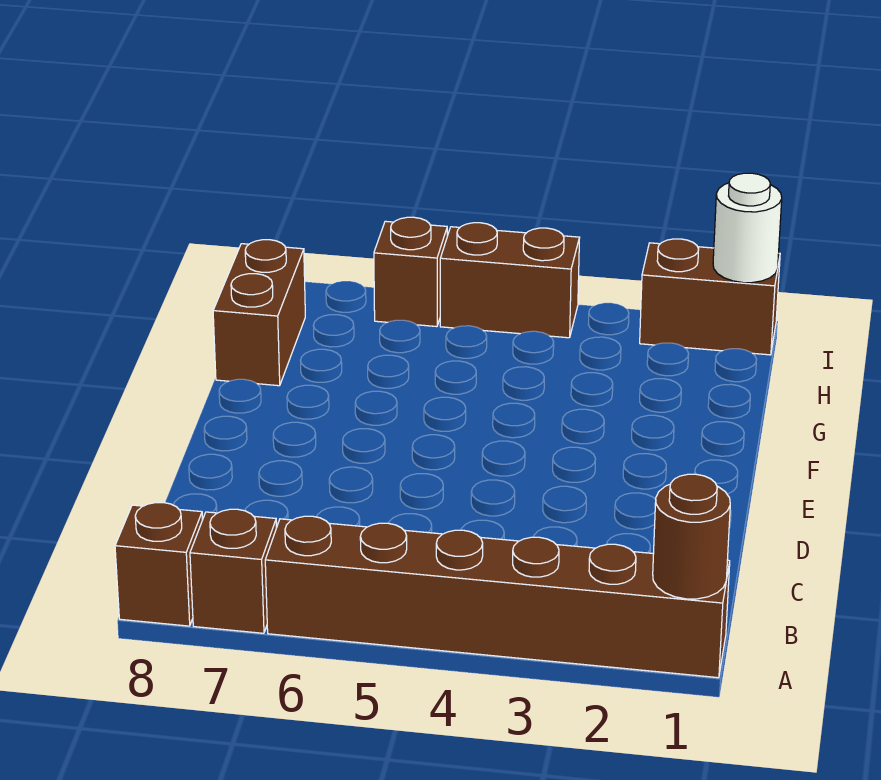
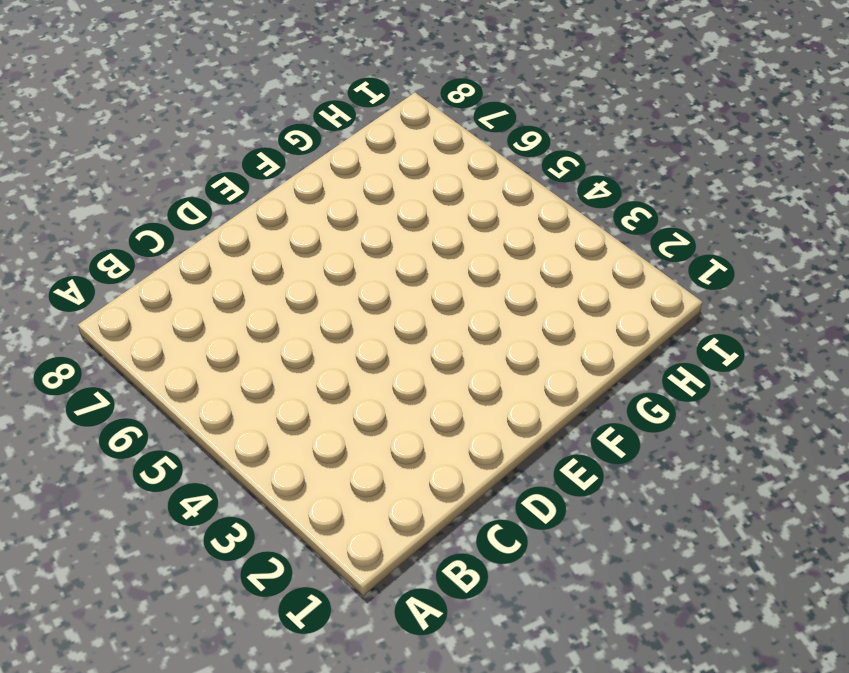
none -> brown 1x6 brick [265,516,730,678]
none -> brown 1x1 brick [190,509,277,633]

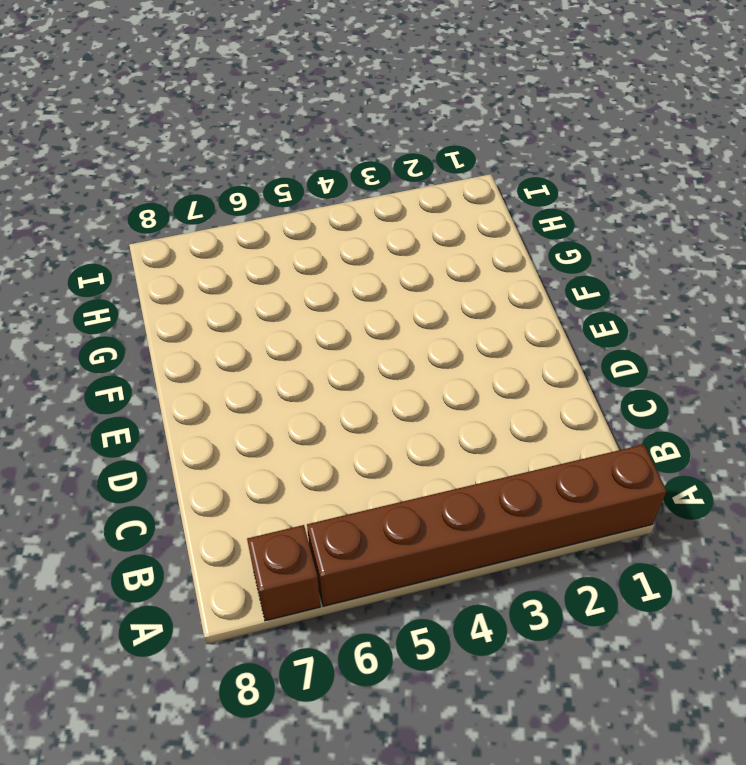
none -> brown 1x1 brick [115,503,202,626]
none -> brown 1x2 brick [213,240,305,386]

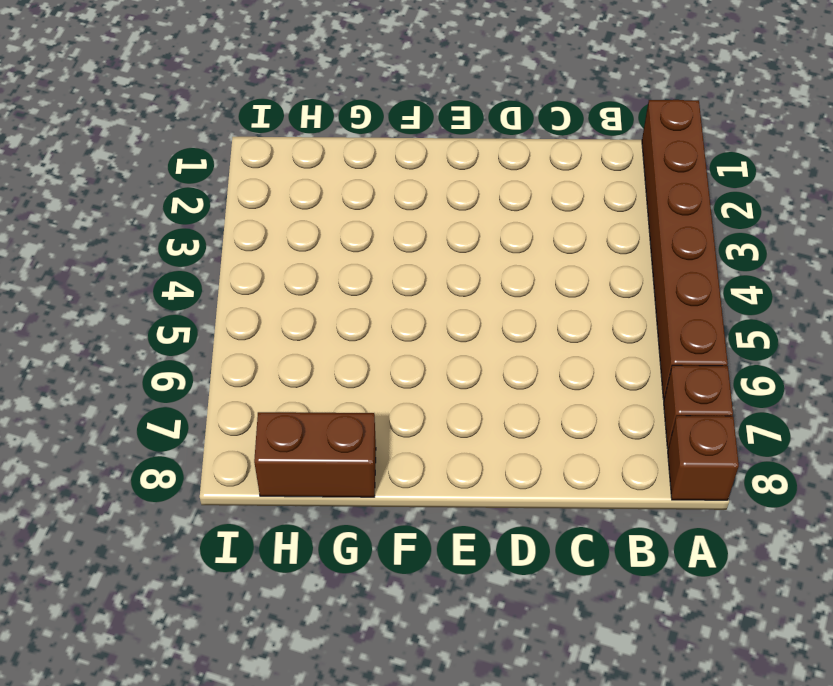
none -> brown 1x2 brick [640,239,780,355]
none -> brown 1x2 brick [440,223,580,338]

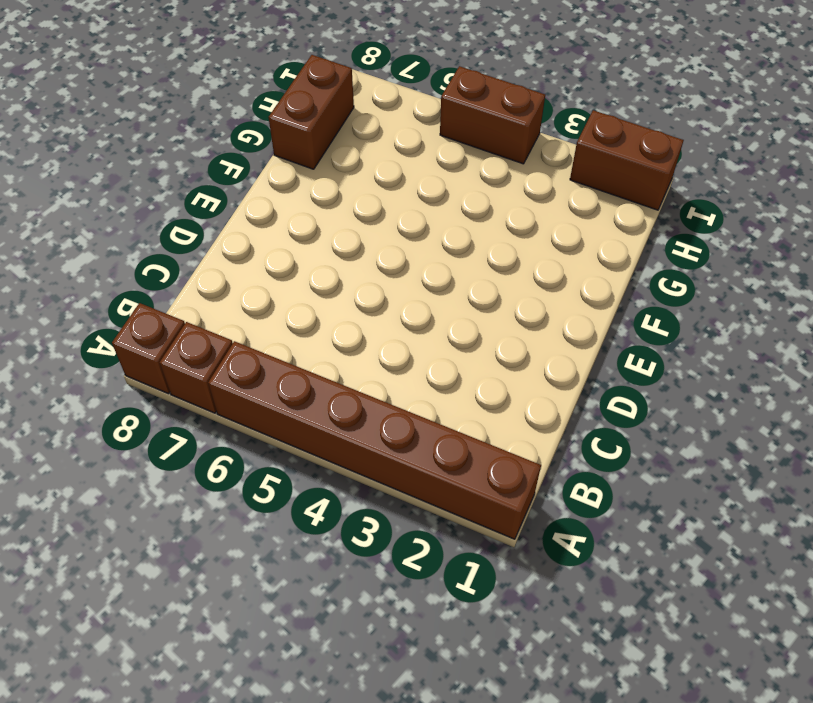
none -> brown 1x1 brick [374,217,447,327]
none -> brown 1x1 round brick [653,474,730,599]

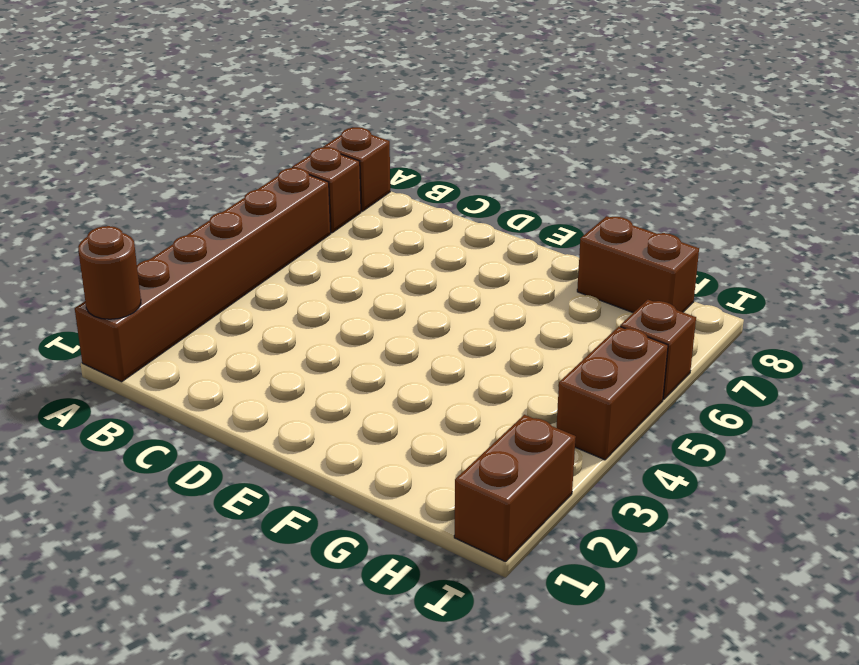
none -> white 1x1 round brick [713,173,782,283]

